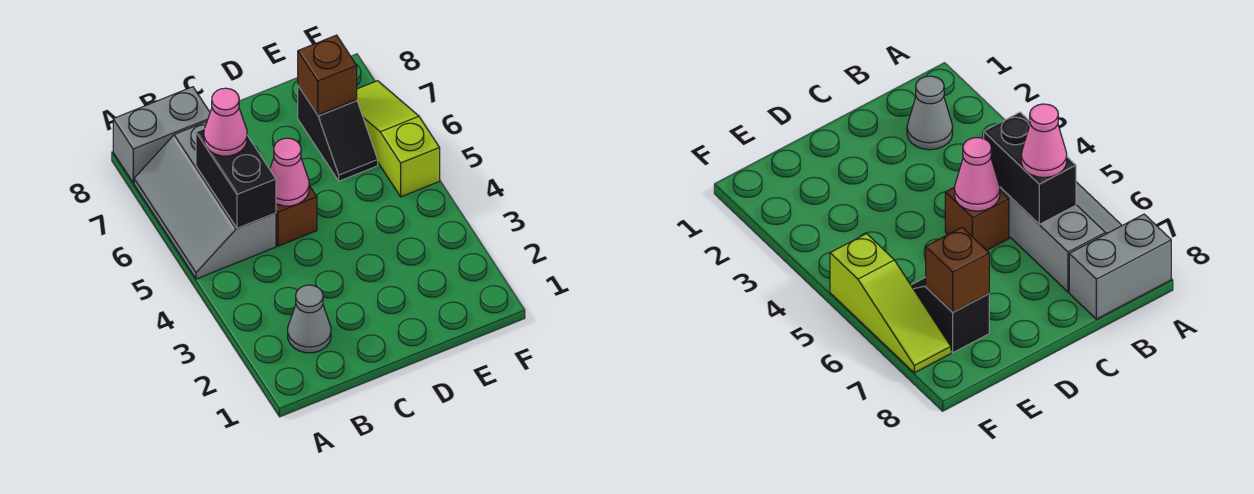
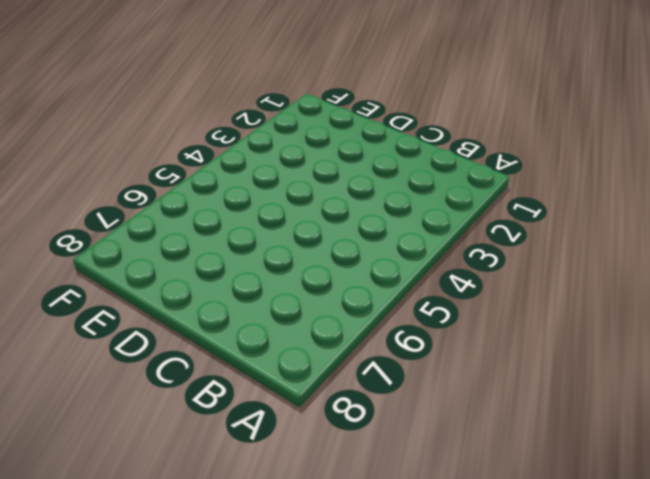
none -> grey 2x3 slope [134,122,276,279]
none -> grey 1x2 brick [113,87,210,183]

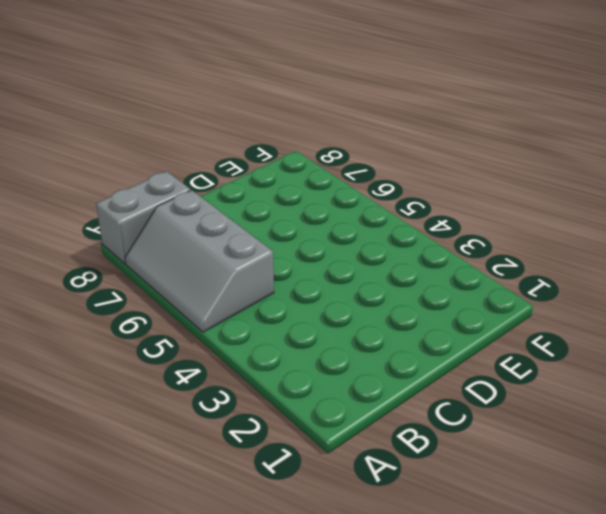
none -> grey 1x1 cone [288,285,331,353]
none -> brown 1x1 brick [276,185,317,246]

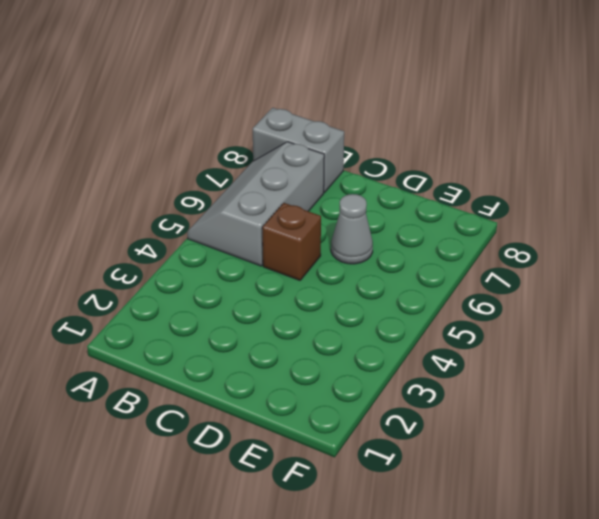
grey 1x1 cone [331,194,373,264] -> grey 1x1 cone moved to [288,285,331,353]
none -> black 1x2 slope [298,86,378,181]
none -> lime 1x3 slope [357,81,440,197]

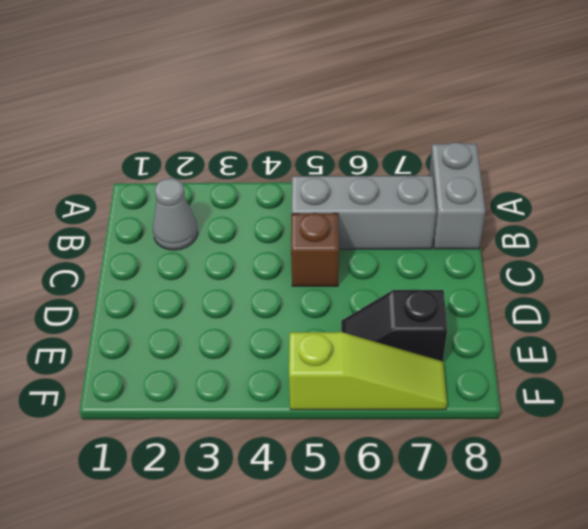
none -> black 1x2 brick [196,129,276,228]
none -> pink 1x1 cone [270,138,309,206]

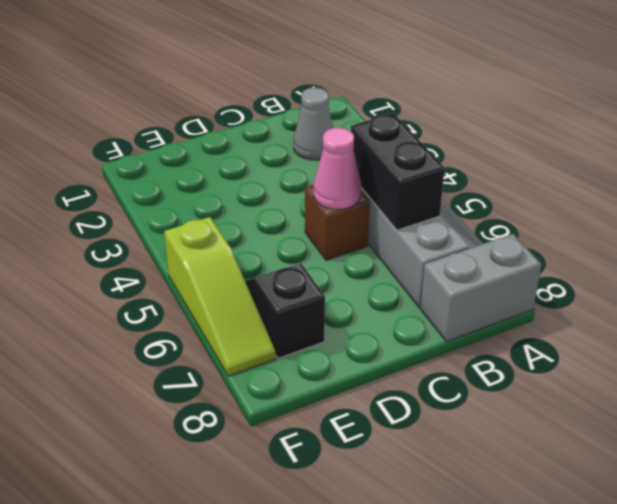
none -> brown 1x1 brick [298,35,357,115]
none -> pink 1x1 cone [204,88,247,156]

